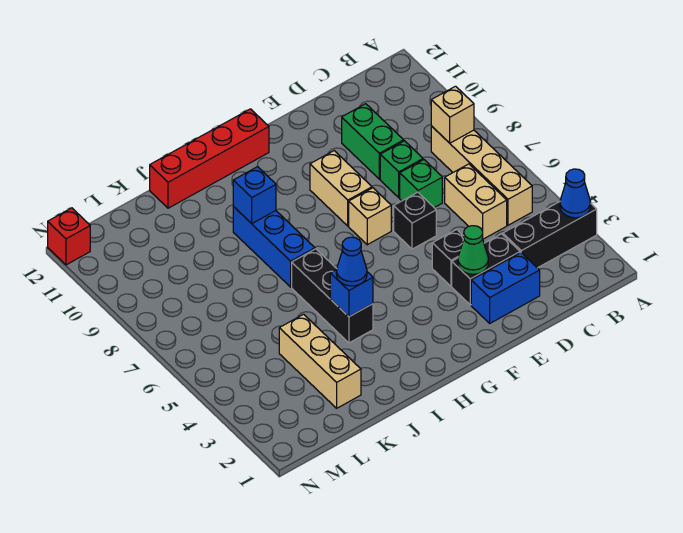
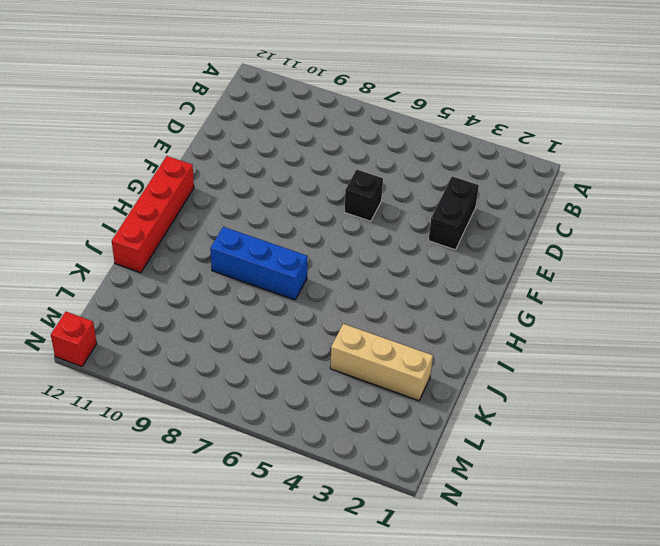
none -> black 1x3 brick [503,202,597,268]
none -> tan 1x4 brick [431,126,532,225]
none -> tan 1x2 brick [445,164,507,239]

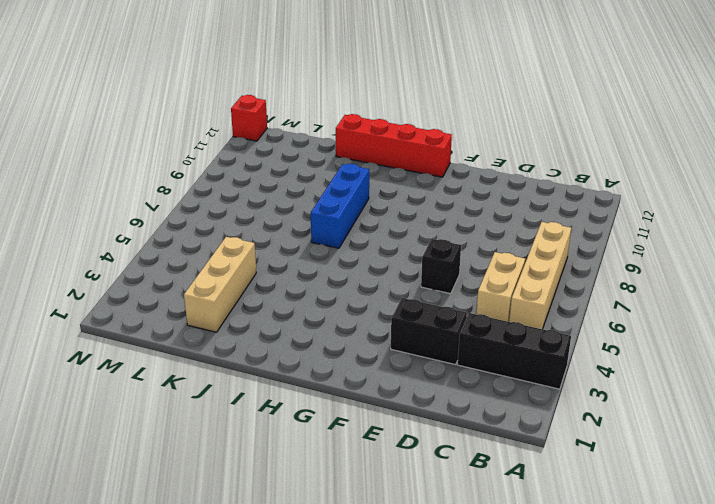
none -> blue 1x2 brick [471,253,540,323]
none -> green 1x1 brick [400,160,442,208]
none -> green 1x1 brick [380,141,423,198]

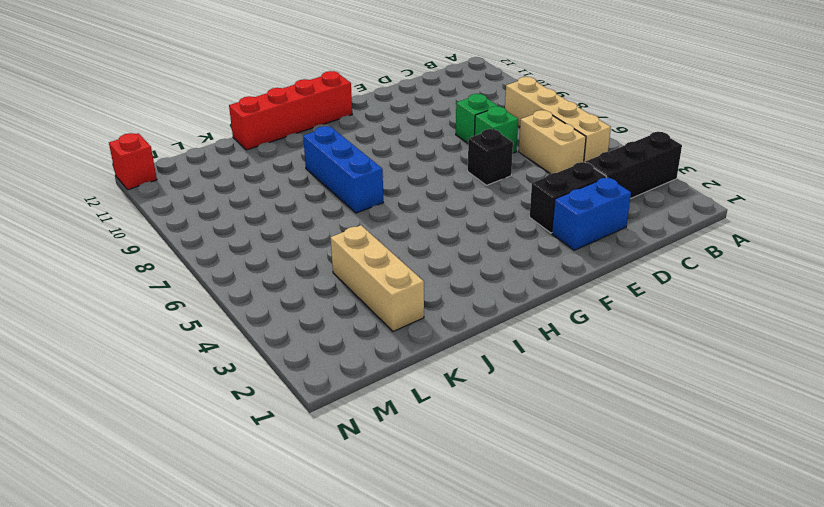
none -> green 1x2 brick [342,104,404,179]
none -> black 1x1 brick [432,229,464,286]
none -> tan 1x1 brick [349,188,391,245]

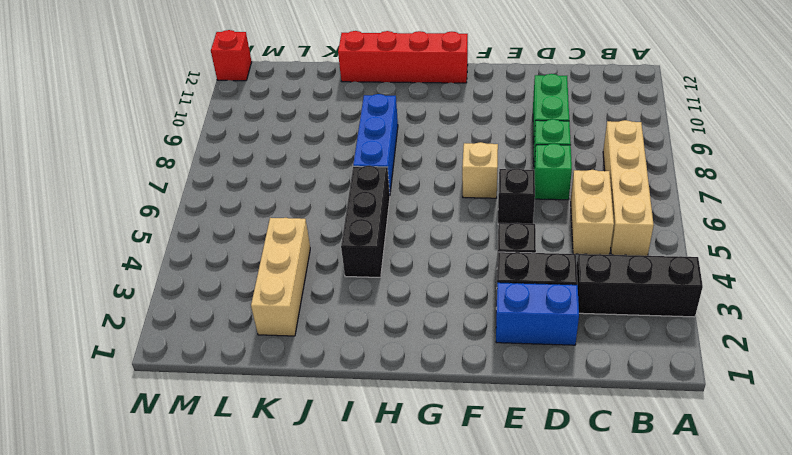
none -> tan 1x2 brick [310,151,372,226]
none -> blue 1x1 cone [560,169,591,218]
none -> tan 1x1 brick [431,86,474,143]

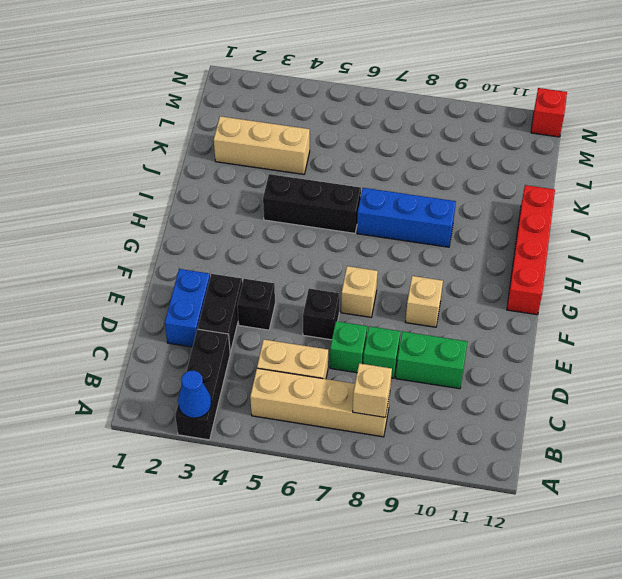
tan 1x1 brick [406,276,443,327] -> tan 1x2 brick [310,151,372,226]
none -> green 1x1 cone [458,226,488,274]
none -> blue 1x1 brick [330,270,373,317]
none -> blue 1x1 brick [233,167,276,223]

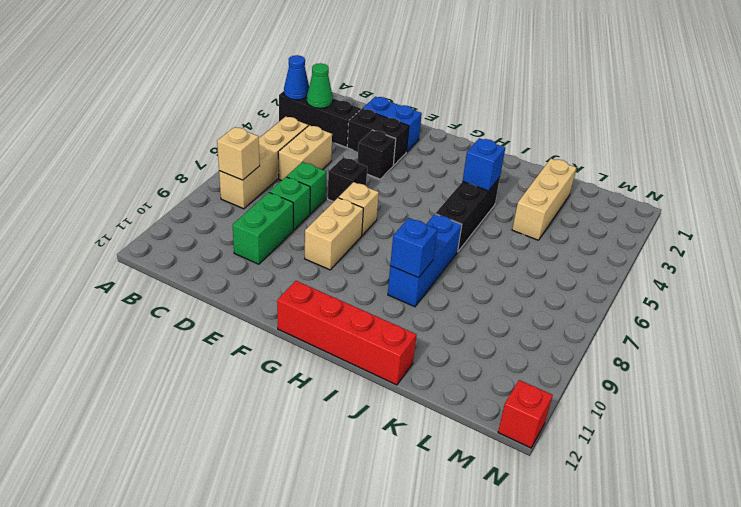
green 1x1 cone [307,63,333,108] -> green 1x1 cone moved to [458,226,488,274]
none -> blue 1x1 cone [336,237,367,286]

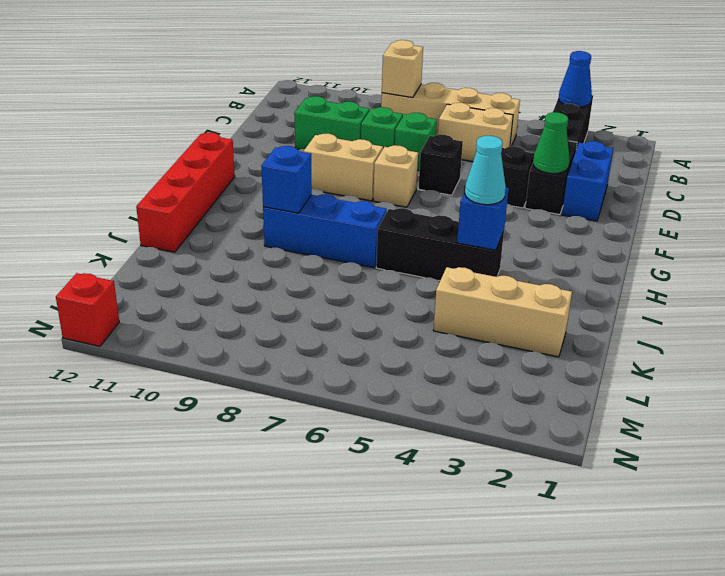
cyan 1x1 cone [465,136,506,205] -> blue 1x1 cone [336,237,367,286]

